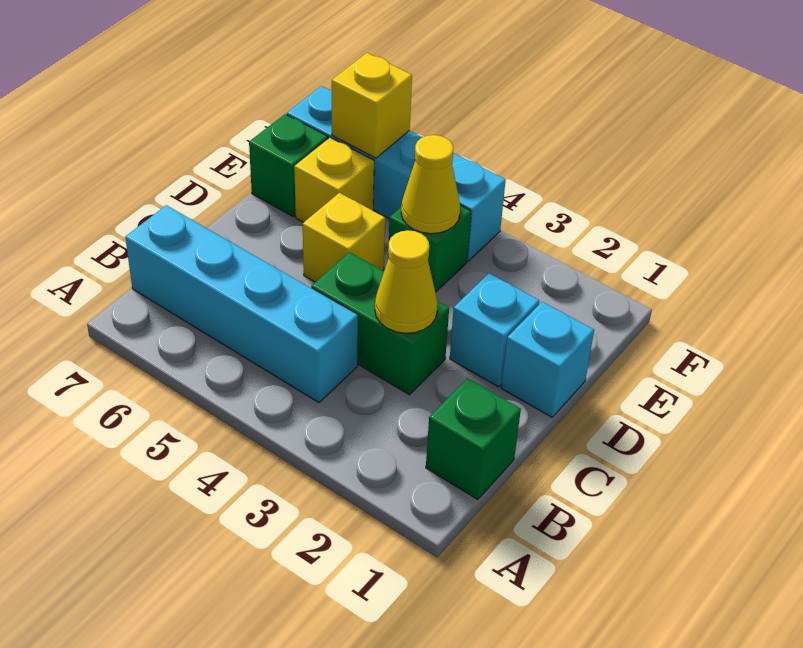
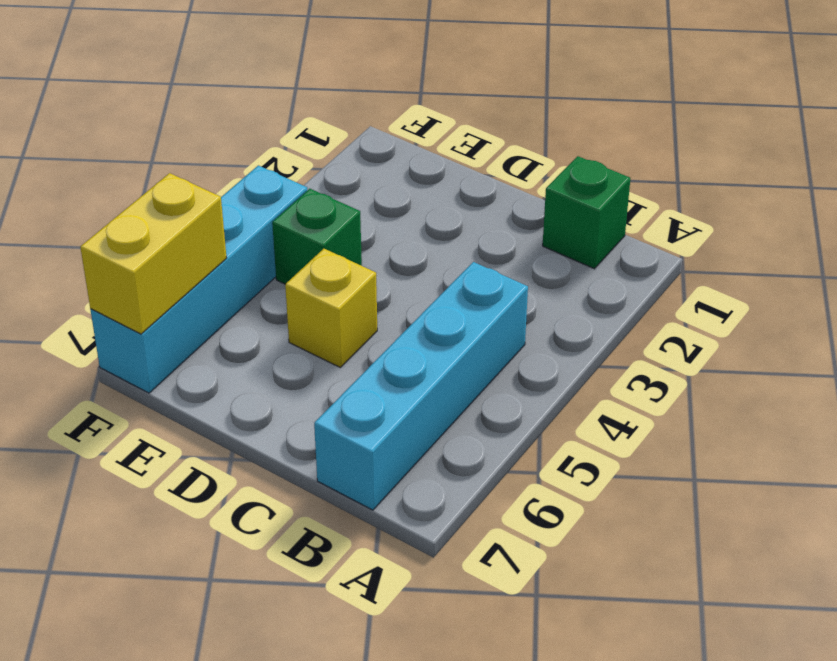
yellow 1x2 brick [80,173,227,334] -> yellow 1x1 brick [332,53,412,158]
none -> green 1x2 brick [311,252,449,395]
none -> cyan 1x1 brick [501,302,594,417]
none -> cyan 1x1 brick [450,273,539,387]

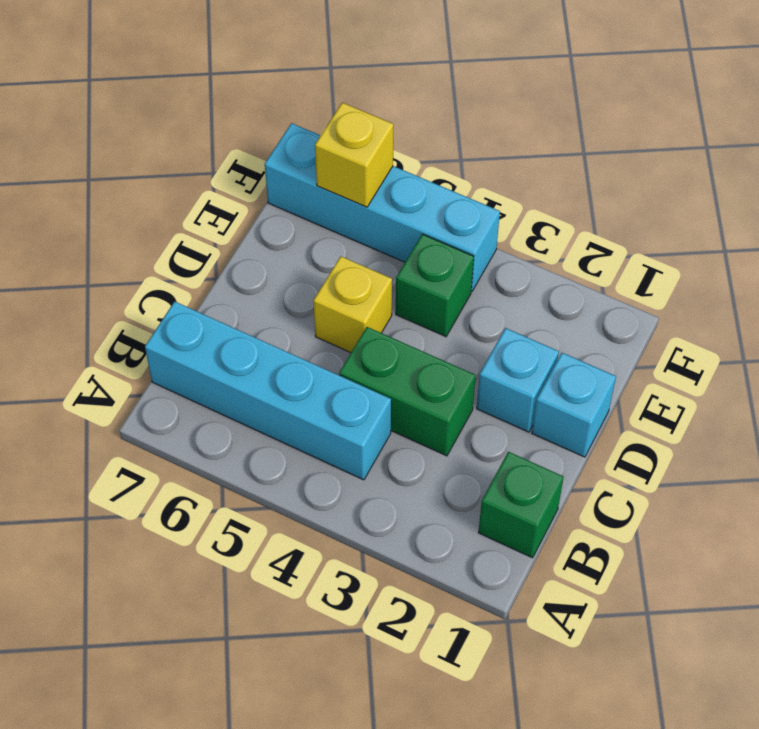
none -> yellow 1x1 brick [294,138,374,222]
none -> green 1x1 brick [249,114,328,217]
none -> yellow 1x1 cone [375,230,438,333]

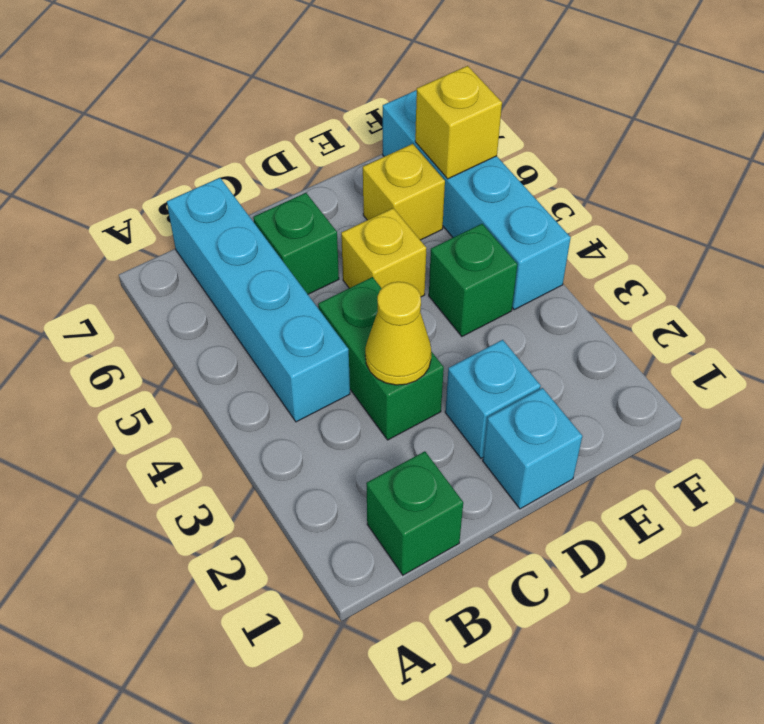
green 1x1 brick [253,193,339,294] -> green 1x1 brick moved to [249,114,328,217]
none -> yellow 1x1 cone [401,135,460,234]

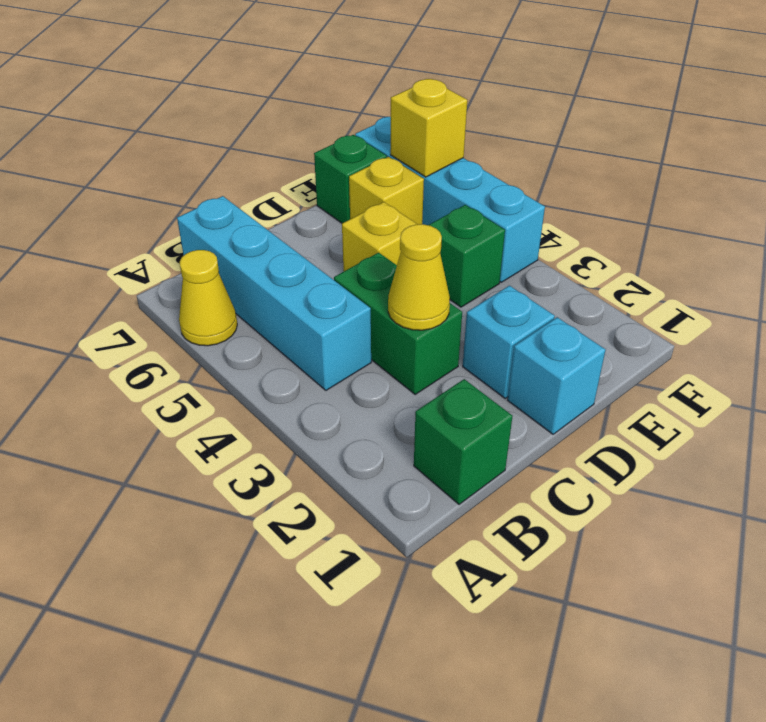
yellow 1x1 cone [179,250,237,346] -> yellow 1x1 cone moved to [401,135,460,234]

